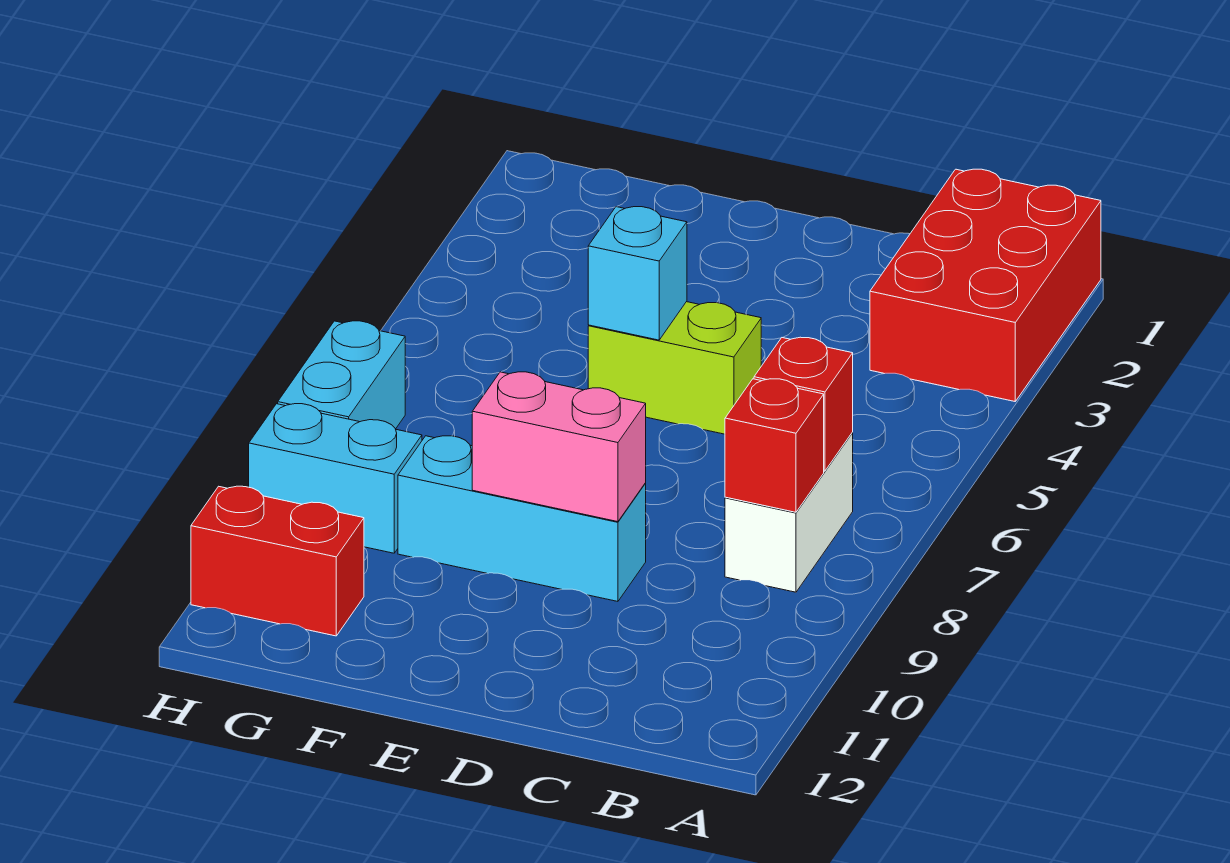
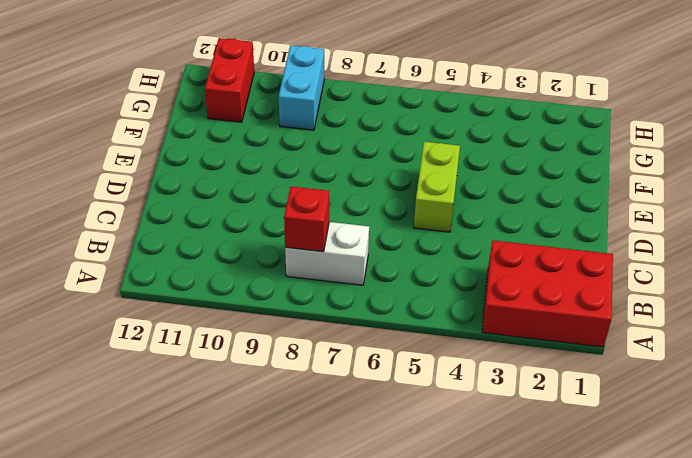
none -> cyan 1x3 brick [398,436,646,601]
none -> cyan 1x2 brick [278,321,405,429]

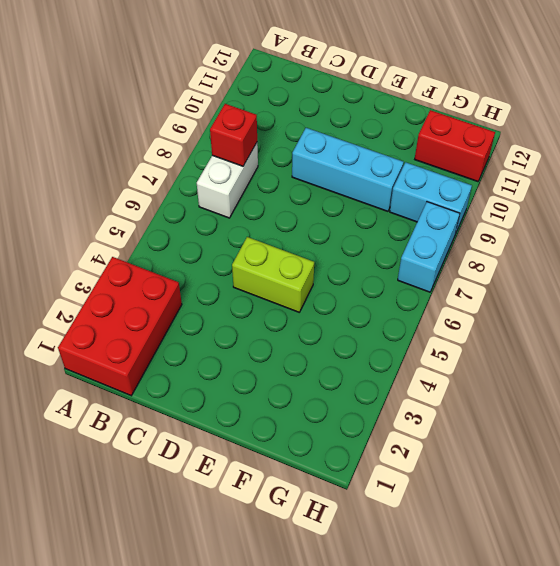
none -> red 1x1 brick [754,337,853,471]
none -> pink 1x2 brick [472,372,646,522]

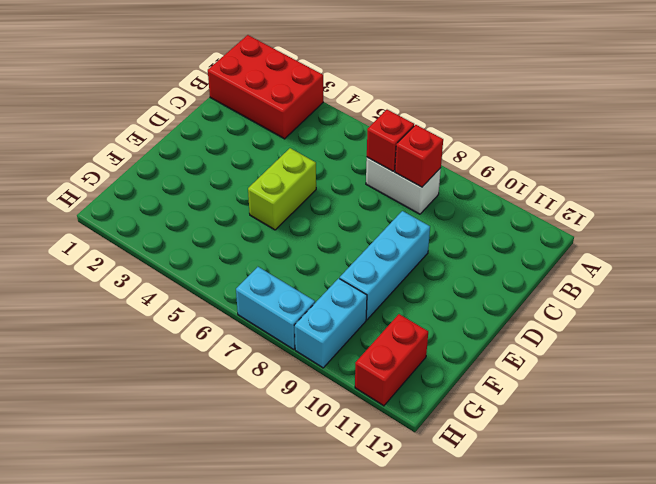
none -> pink 1x2 brick [472,372,646,522]
none -> cyan 1x1 brick [588,207,687,340]

